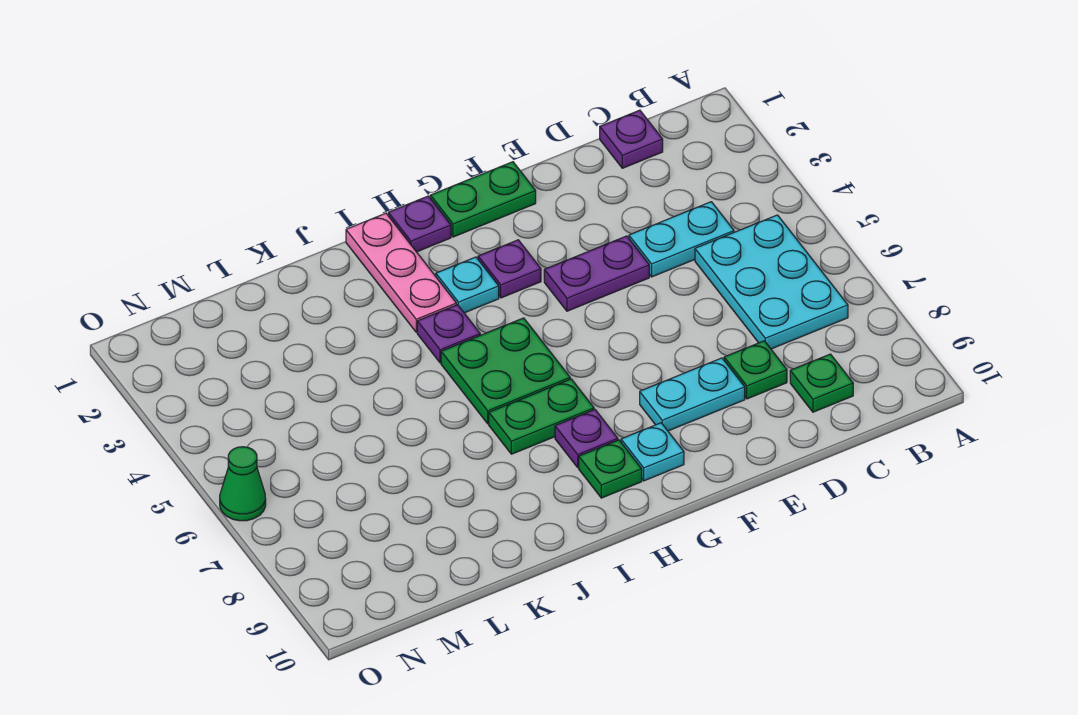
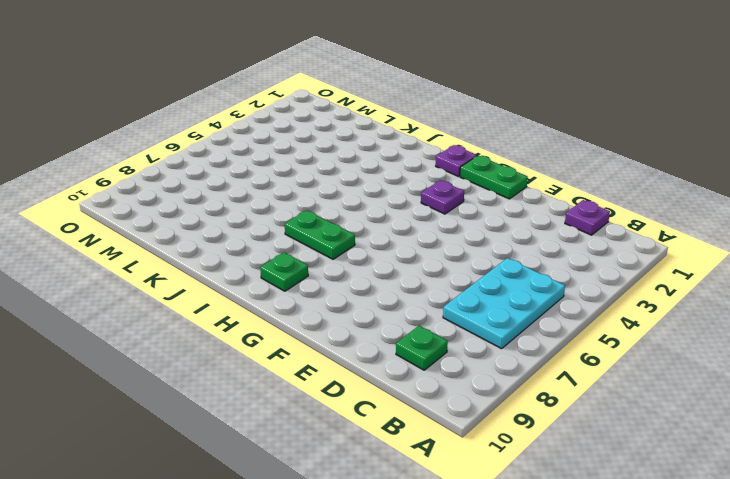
none -> cyan 1x2 plate [629,202,734,277]
none -> green 1x1 plate [724,341,787,399]
none -> purple 1x2 plate [544,236,649,311]

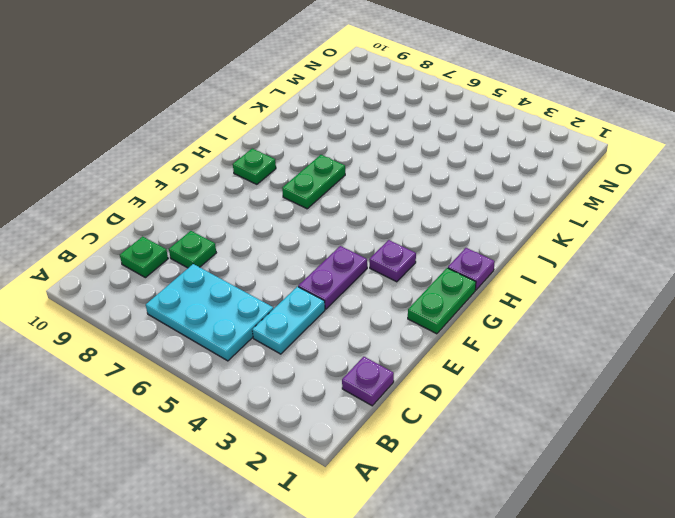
none -> cyan 1x2 plate [640,358,745,431]
none -> cyan 1x1 plate [621,423,684,481]
none -> cyan 1x1 plate [436,257,499,313]

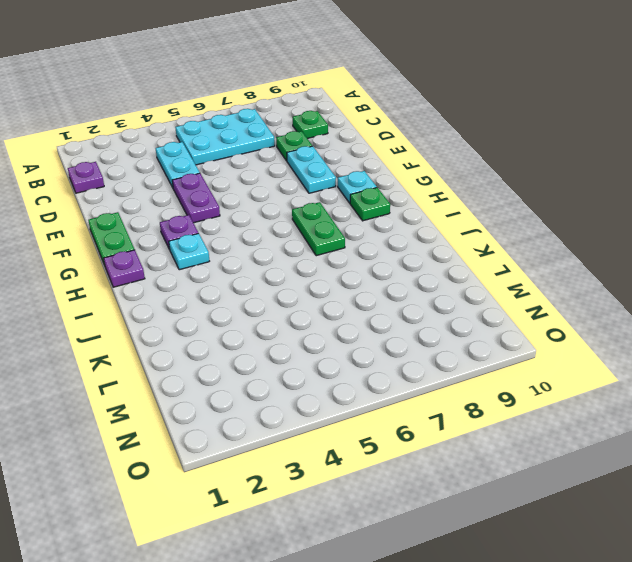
none -> green 2x2 plate [441,318,570,424]
none -> purple 1x1 plate [555,410,618,467]
none -> pink 1x3 plate [346,213,456,332]

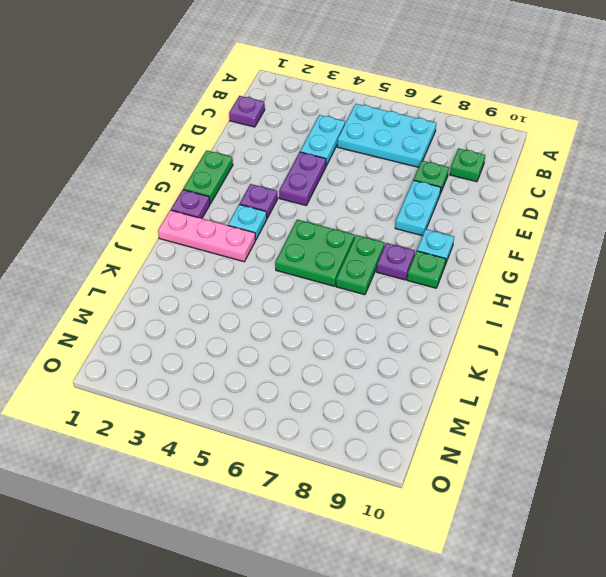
none -> purple 1x1 plate [417,305,480,363]
none -> green 1x1 cone [220,447,266,521]

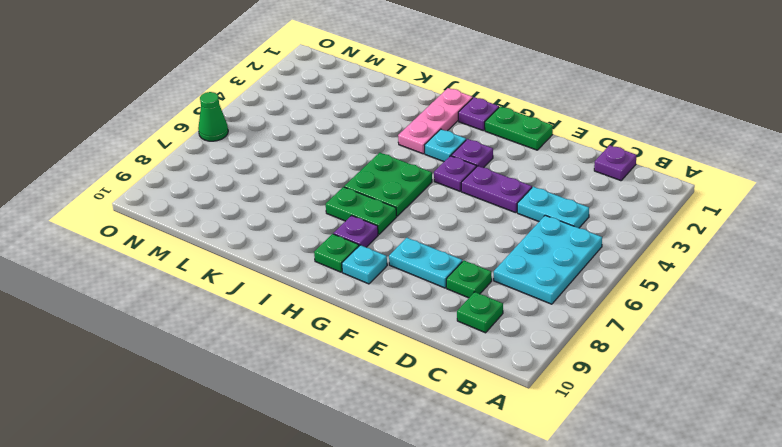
purple 1x1 plate [434,156,476,191] -> purple 1x1 plate moved to [417,305,480,363]

